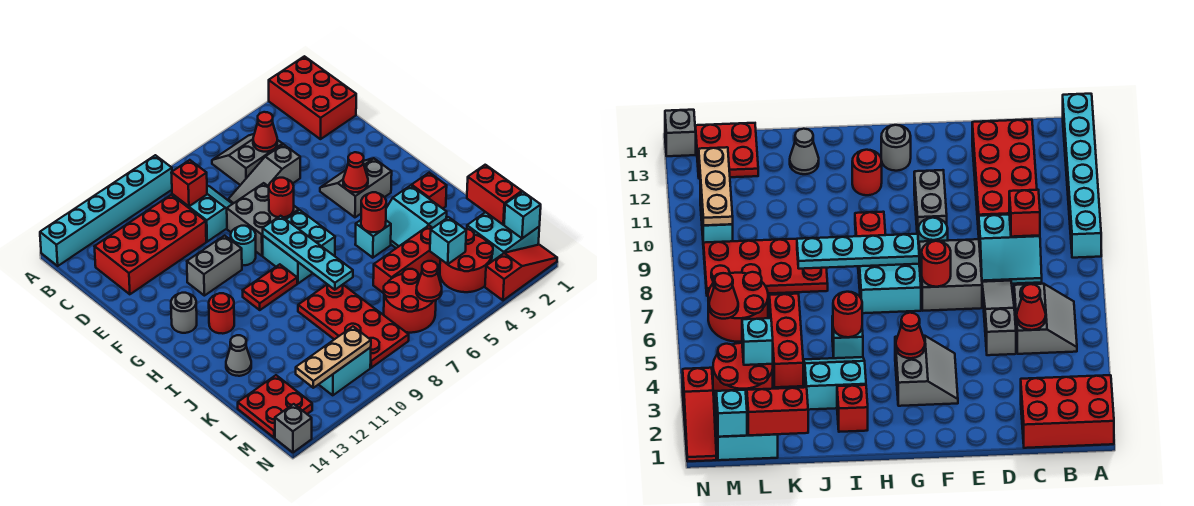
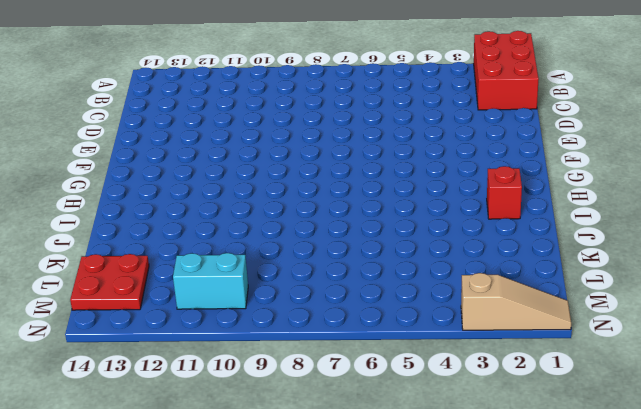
tan 1x3 slope [461,273,571,330] -> red 1x3 slope [485,245,557,300]
none -> cyan 1x6 brick [40,155,172,266]
none -> grey 2x2 slope [212,134,283,185]
none -> cyan 2x2 slope [172,186,232,242]
none -> red 2x4 brick [94,195,206,294]

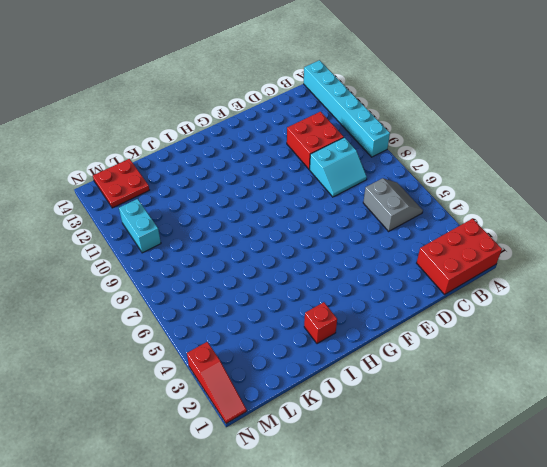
red 2x2 brick [287,112,344,169] -> red 2x4 brick [94,195,206,294]
none -> grey 1x3 slope [228,144,300,204]
none -> grey 2x2 brick [227,183,299,256]
none -> grey 2x2 slope [320,158,392,217]
none -> cyan 1x1 round brick [231,226,256,265]

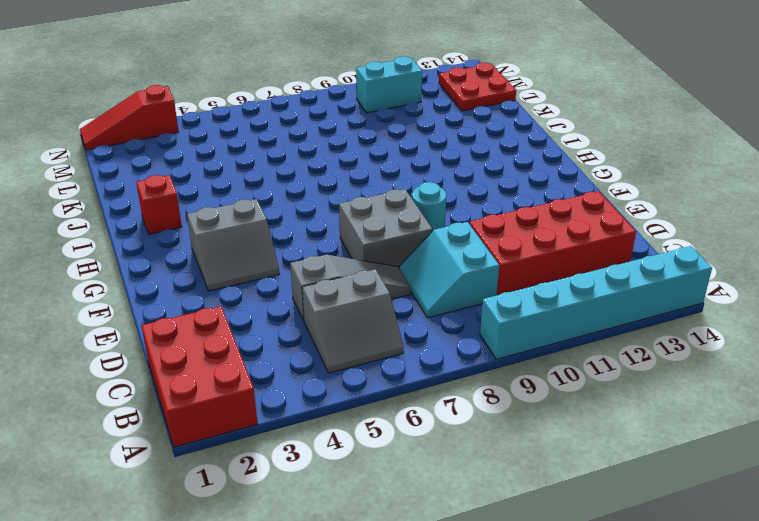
none -> grey 1x2 brick [187,236,242,296]
none -> cyan 2x2 brick [263,210,335,283]
none -> grey 1x1 round brick [171,293,197,333]
none -> red 1x2 plate [243,264,297,310]

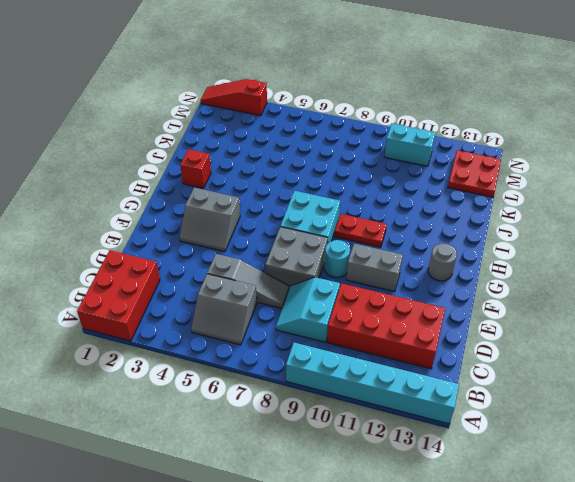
none -> red 1x1 round brick [209,293,234,334]
none -> cyan 2x2 slope [386,185,447,248]
none -> cyan 1x1 brick [355,220,391,258]
none -> red 2x4 plate [298,284,409,368]

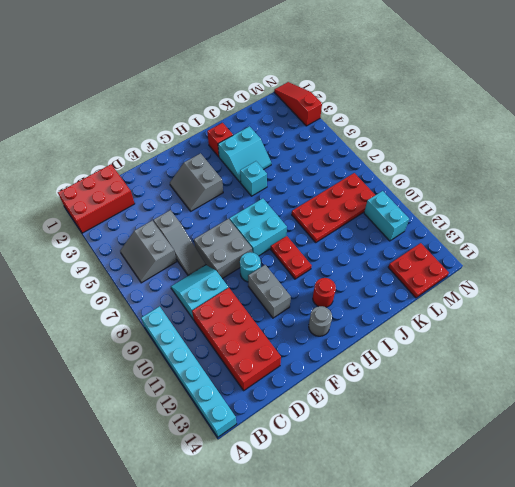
none -> grey 1x1 cone [226,335,251,376]
none -> red 1x3 brick [373,226,440,293]
none -> cyan 2x2 brick [467,212,539,261]
none -> red 2x2 round brick [440,229,493,292]

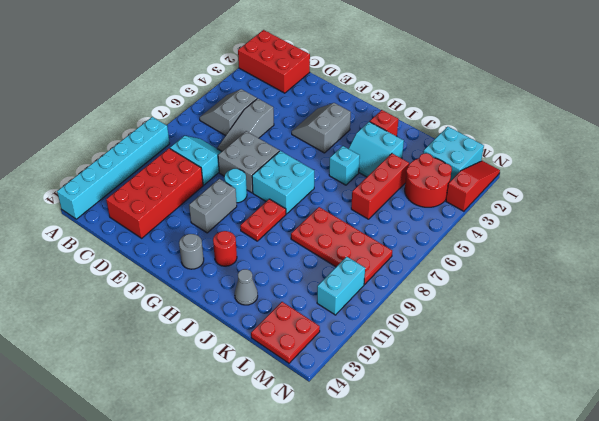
none -> red 2x2 round brick [384,269,436,333]
none -> grey 1x1 brick [275,404,312,452]
none -> red 1x1 cone [253,112,277,152]
none -> red 1x1 brick [171,160,207,206]

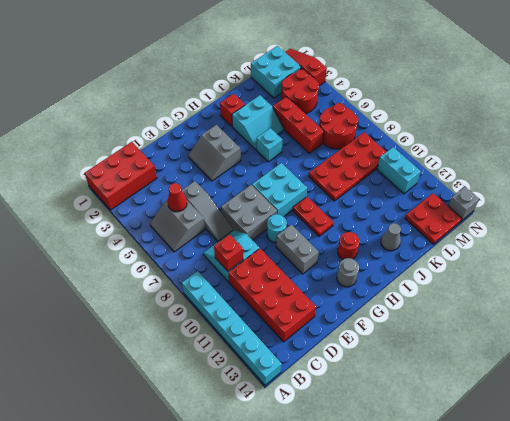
none -> red 1x1 round brick [269,178,294,217]
none -> red 1x1 cone [343,152,368,192]
none -> cyan 1x4 plate [263,216,353,290]
none -> red 1x1 round brick [361,192,386,232]

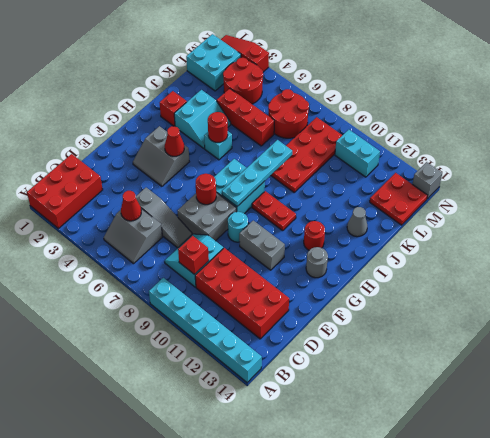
none -> red 1x2 brick [467,165,522,225]
none -> cyan 1x1 brick [430,217,466,264]
none -> cyan 1x1 brick [504,192,541,238]
none -> red 1x1 cone [416,261,442,301]

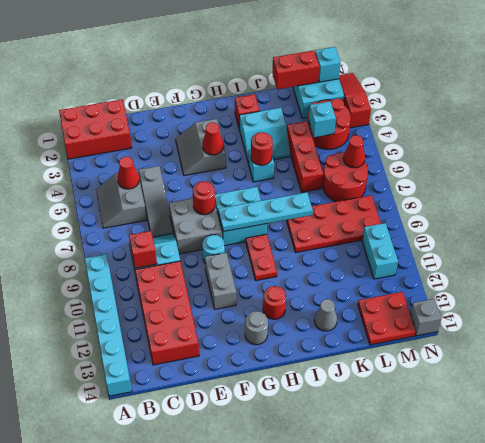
none -> tan 1x3 plate [296,327,371,388]

